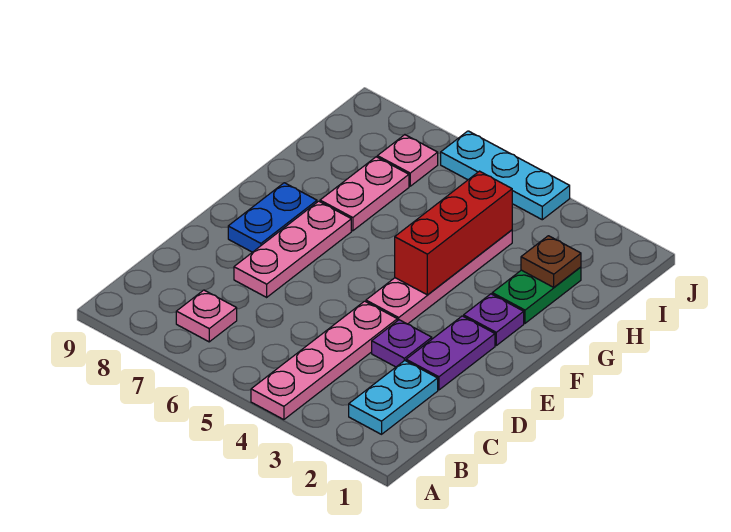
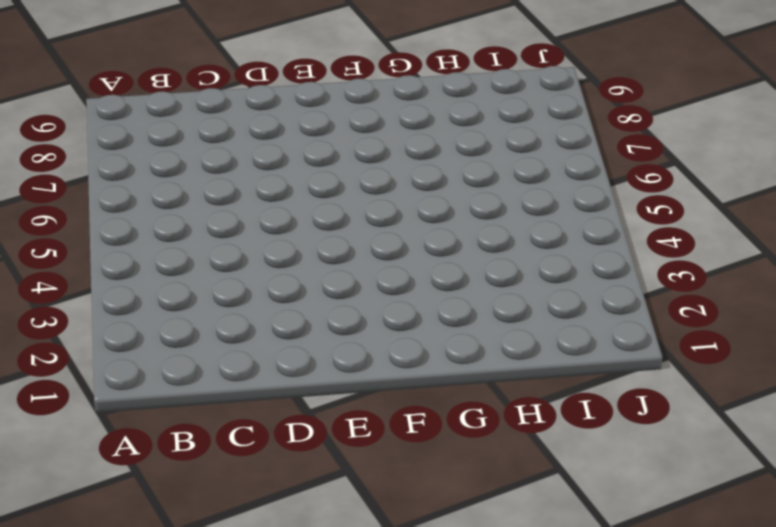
none -> pink 1x4 plate [251,301,397,420]
none -> cyan 1x2 plate [349,360,438,434]
none -> pink 1x1 plate [176,290,237,342]

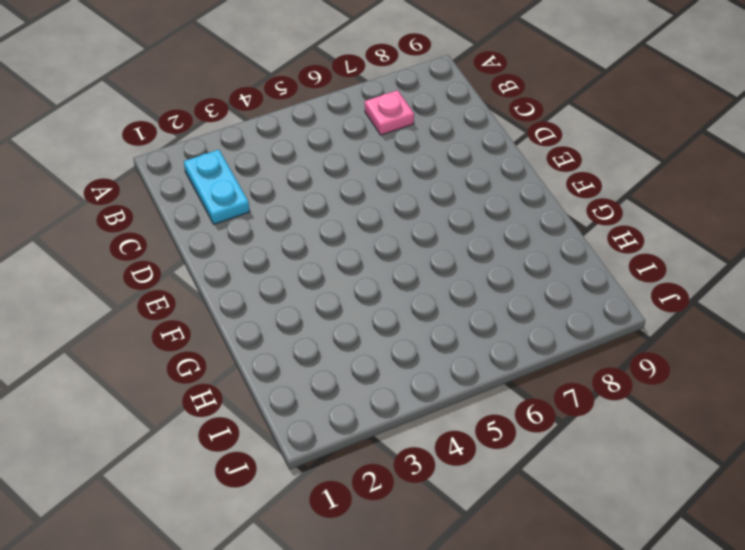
none -> pink 1x4 plate [251,301,397,420]
none -> purple 1x2 plate [406,316,495,390]
none -> purple 1x1 plate [372,320,432,367]

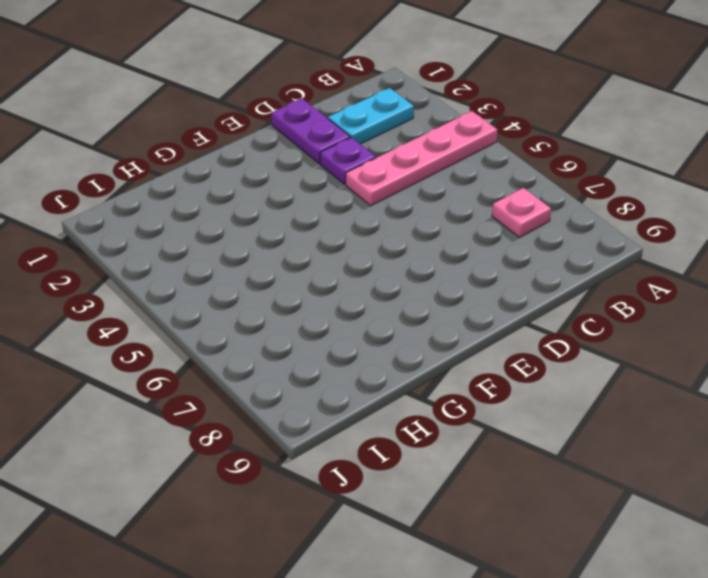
purple 1x2 plate [271,99,350,164] -> purple 1x2 plate turned to [406,316,495,390]
none -> pink 1x3 plate [234,201,351,297]
none -> pink 1x4 plate [366,230,512,324]
none -> blue 1x2 plate [228,183,317,252]

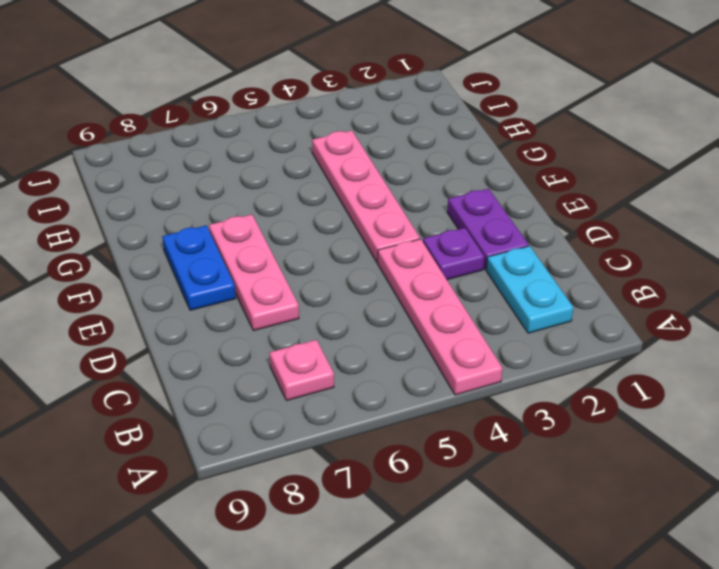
none -> purple 1x1 plate [464,294,524,345]
none -> green 1x2 plate [492,267,581,323]
none -> pink 1x2 plate [320,157,409,231]

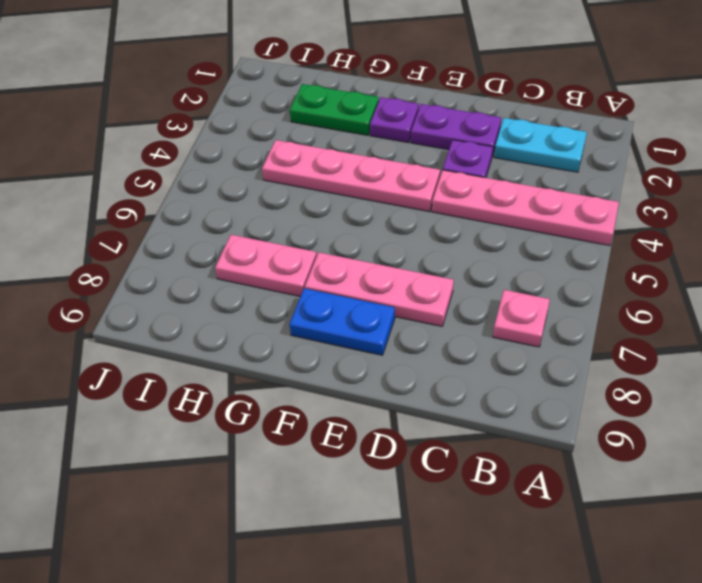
none -> pink 1x1 plate [377,135,438,186]
none -> cyan 1x3 plate [441,131,570,220]
none -> red 1x3 brick [395,171,512,295]

